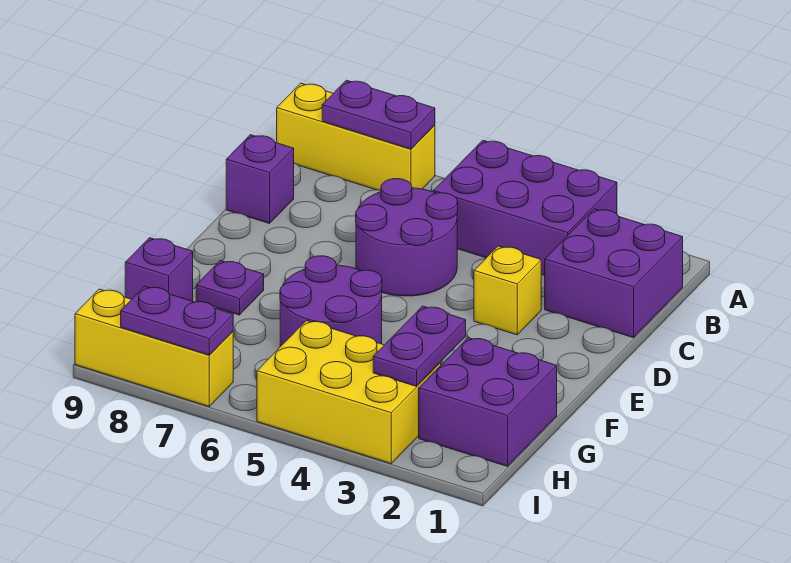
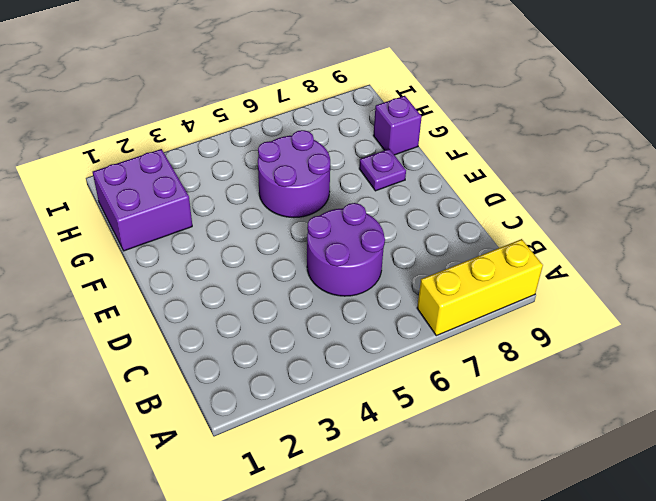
none -> purple 2x3 brick [434,140,617,276]
none -> purple 2x2 brick [545,209,683,338]
none -> purple 1x1 brick [226,135,294,224]

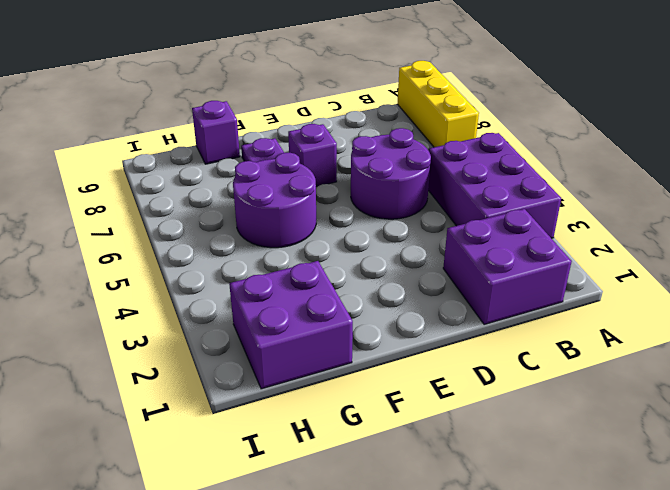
purple 1x1 brick [288,124,337,187] -> purple 1x1 brick moved to [226,135,294,224]
none -> yellow 1x1 brick [474,246,541,335]
none -> yellow 2x3 brick [257,321,441,464]
none -> yellow 1x3 brick [75,289,233,406]

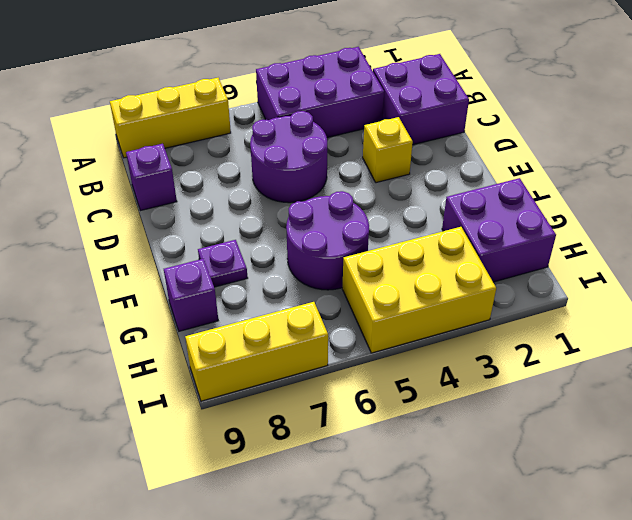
none -> purple 1x2 plate [322,80,435,149]
none -> purple 1x2 plate [373,306,466,386]
none -> purple 1x2 plate [121,286,233,355]

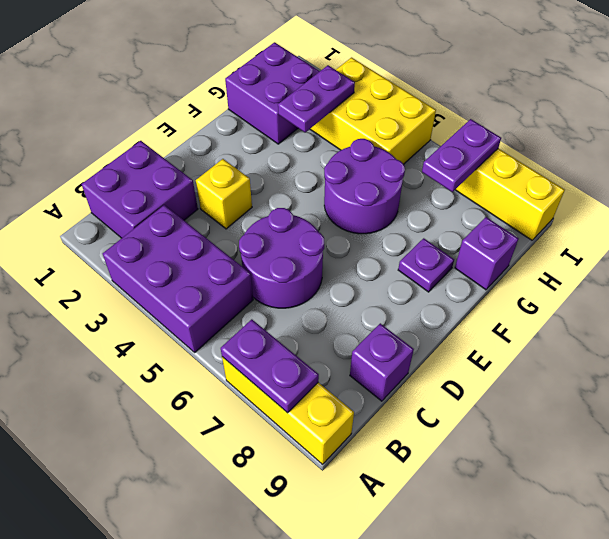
purple 1x2 plate [422,119,501,192] -> purple 1x2 plate turned to [121,286,233,355]

